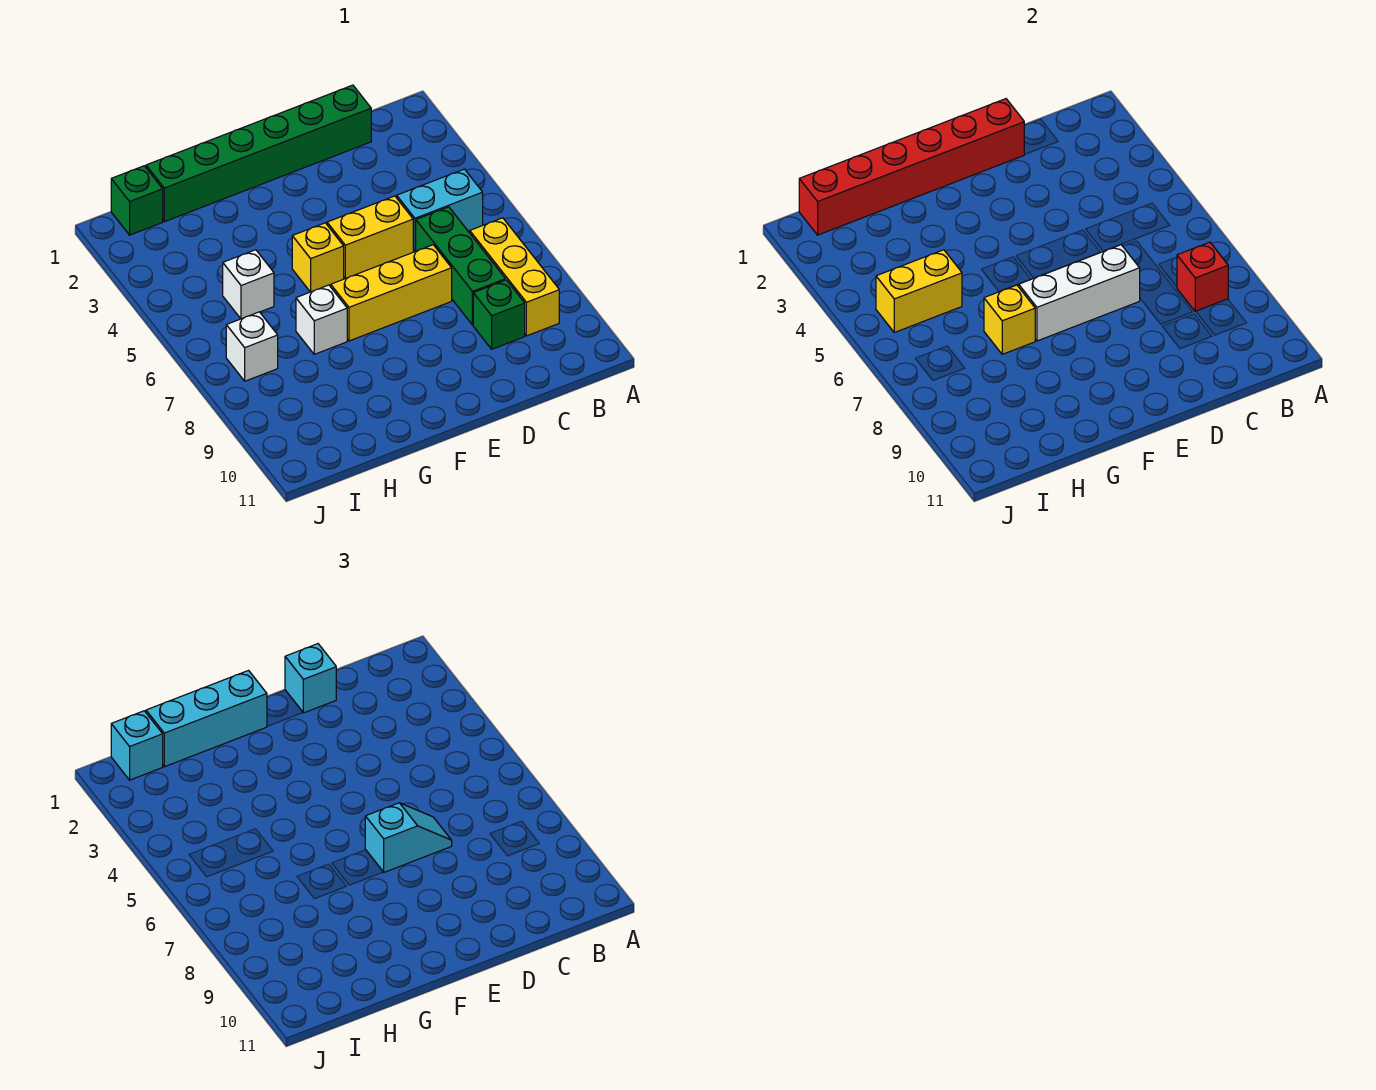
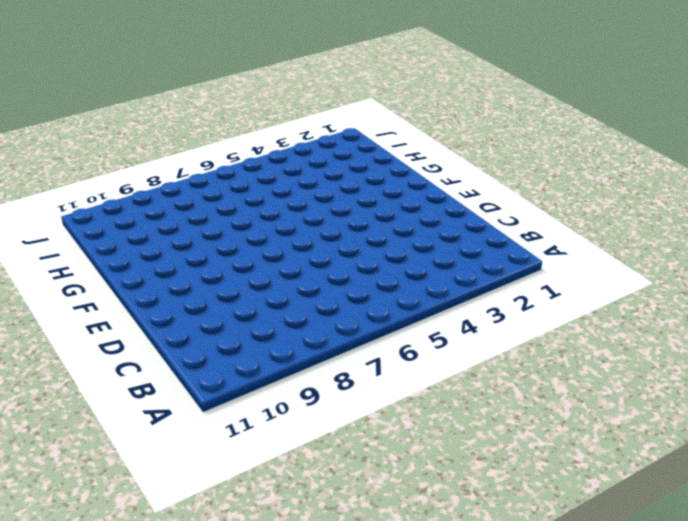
none -> cyan 1x2 brick [396,169,483,252]
none -> yellow 1x3 brick [470,218,559,336]
none -> green 1x6 brick [146,85,371,222]

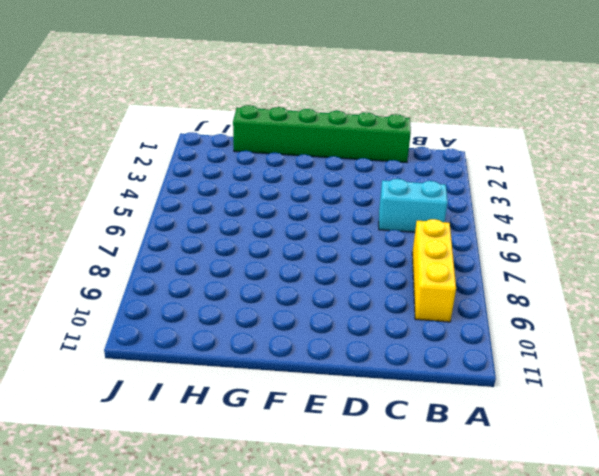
none -> green 1x3 brick [416,207,506,325]
none -> green 1x1 brick [473,280,525,349]
none -> yellow 1x2 brick [327,196,413,278]

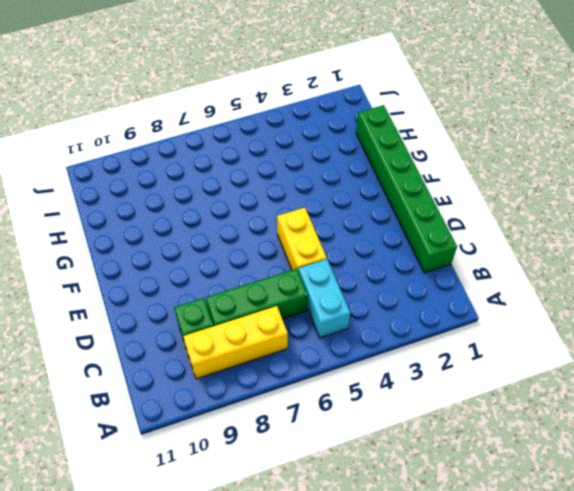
none -> yellow 1x3 brick [330,245,452,341]
none -> yellow 1x1 brick [292,223,344,292]
none -> white 1x1 brick [296,285,347,354]

